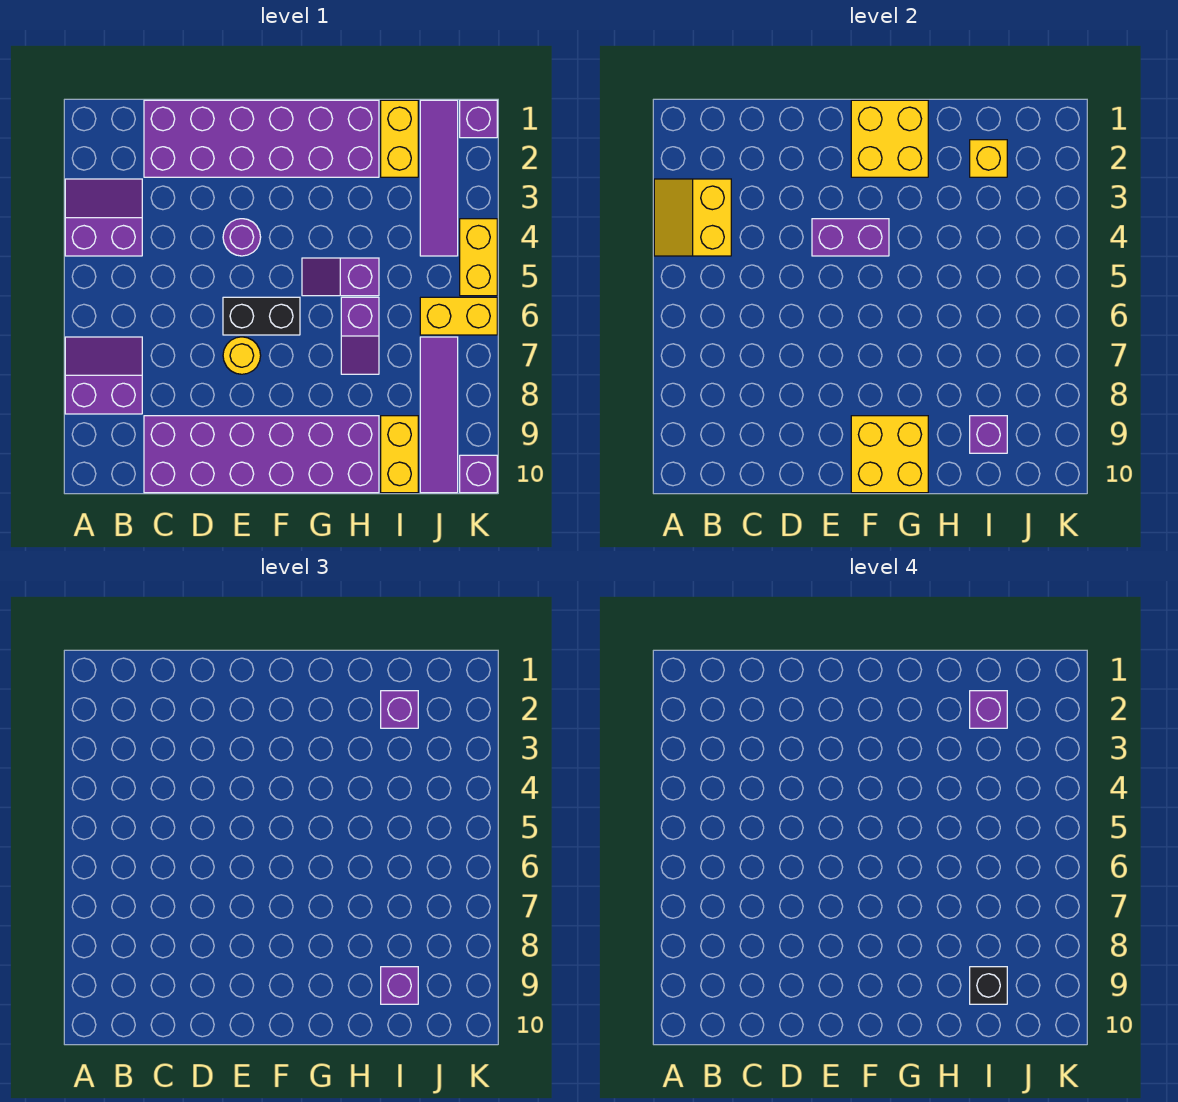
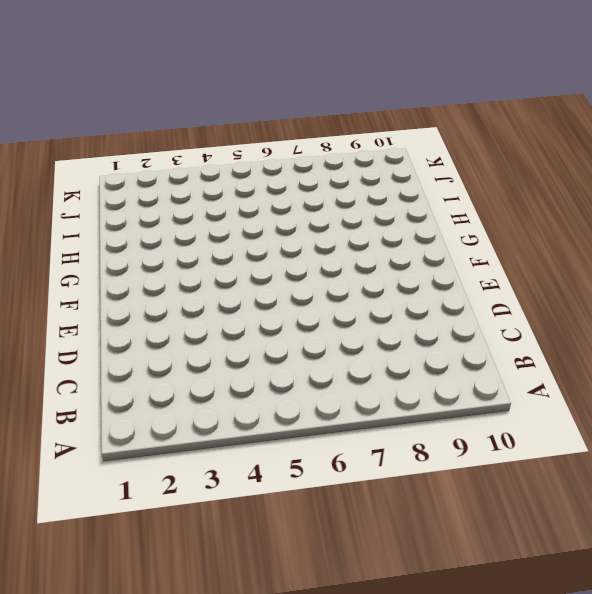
none -> purple 2x2 slope [65,179,142,256]
none -> purple 2x2 slope [65,337,142,414]
none -> purple 2x6 brick [144,100,379,177]

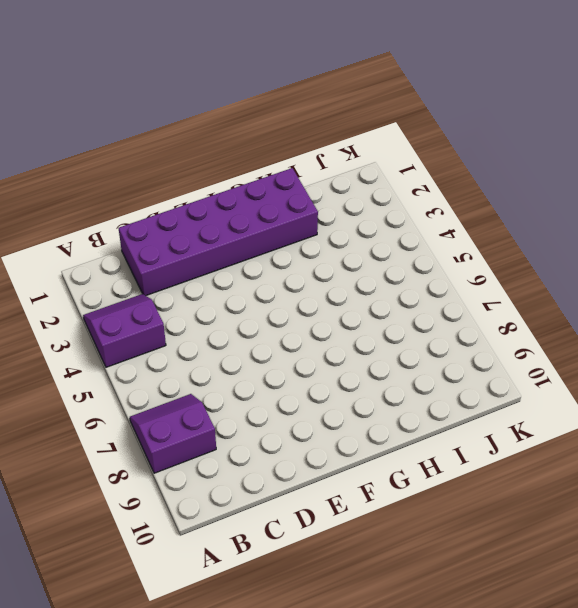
none -> purple 2x6 brick [144,416,379,493]
none -> purple 1x1 round brick [223,219,261,256]
none -> black 1x2 brick [223,297,300,335]

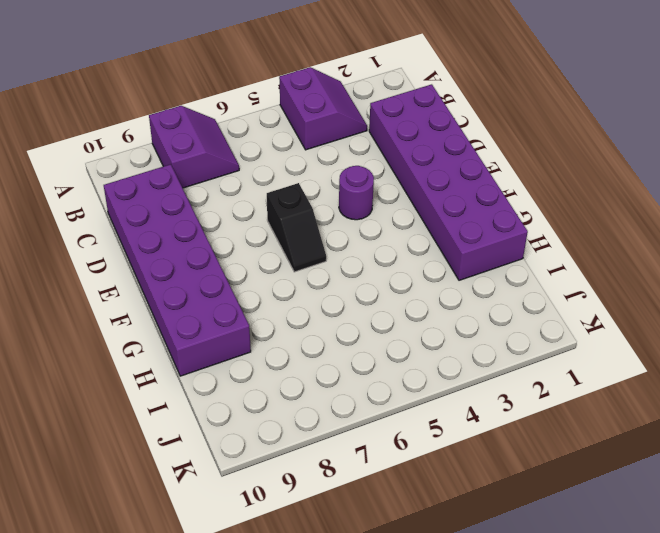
black 1x2 slope [267,183,326,272] -> black 1x2 brick [223,297,300,335]
none -> yellow 1x1 round brick [223,337,261,374]
none -> purple 1x2 slope [302,258,379,296]
none -> purple 1x2 slope [341,297,379,374]

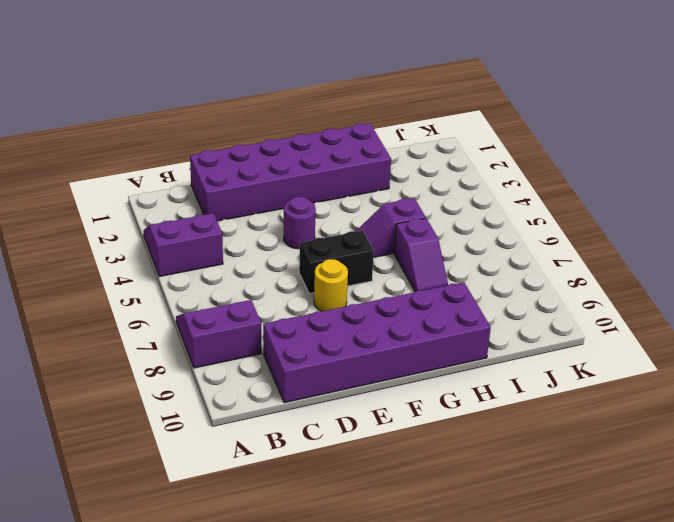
none -> yellow 1x2 brick [381,100,418,177]
none -> yellow 1x2 brick [381,416,418,493]
none -> purple 1x4 tile [420,100,458,256]

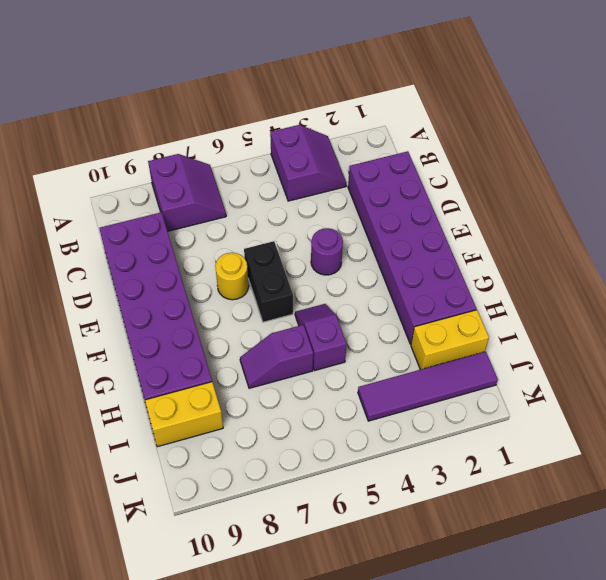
none -> yellow 1x2 brick [420,297,497,335]
none -> purple 1x4 tile [420,337,458,493]
none -> purple 1x1 brick [460,100,497,138]

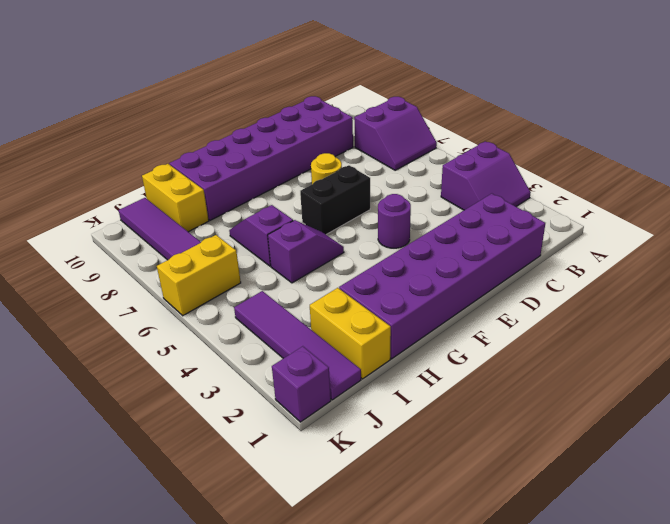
none -> yellow 1x2 brick [460,219,497,296]
none -> purple 1x1 brick [460,455,497,493]
none -> yellow 2x2 slope [654,179,731,256]

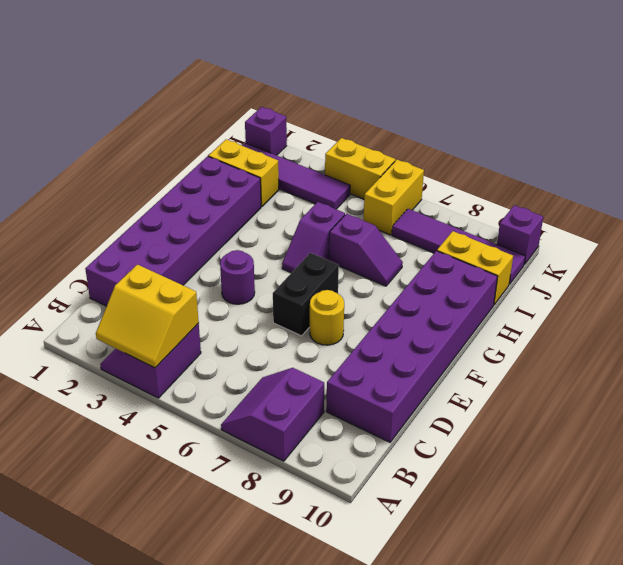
none -> purple 1x2 brick [812,219,889,256]
none -> yellow 2x2 brick [851,100,928,177]
none -> yellow 2x2 brick [851,416,928,493]

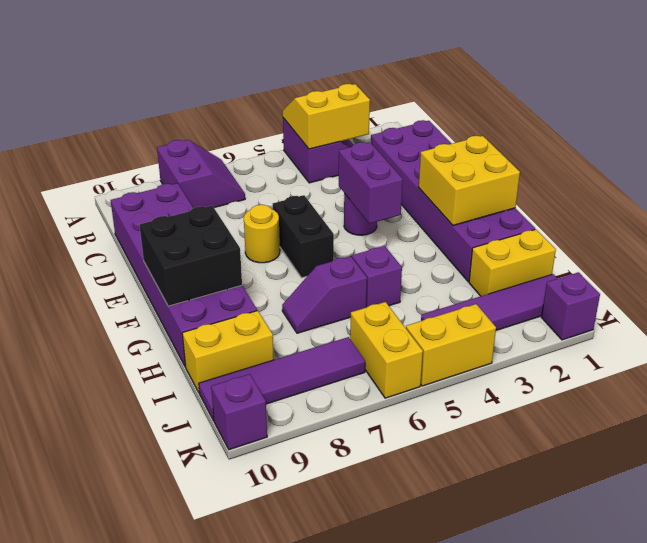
black 2x2 brick [139,206,242,306] -> yellow 2x2 brick [851,416,928,493]
none -> yellow 1x1 brick [970,140,1007,177]
none -> purple 1x1 brick [970,416,1007,453]
none -> purple 1x1 brick [381,691,418,728]

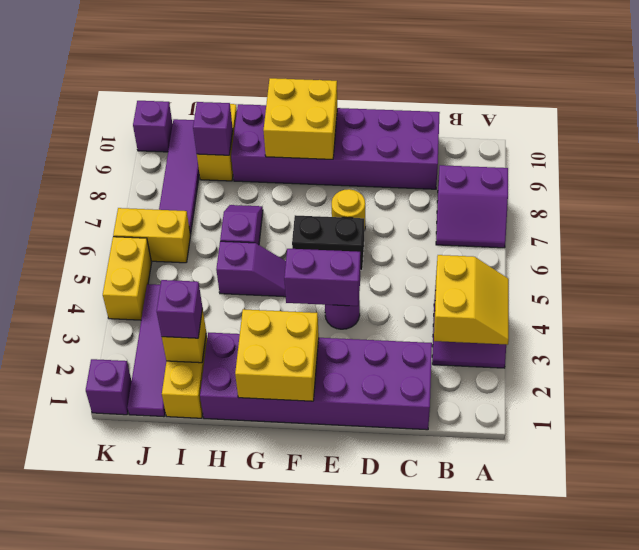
none -> purple 1x1 brick [381,967,418,1004]
none -> purple 1x1 brick [970,691,1007,728]
none -> black 1x1 brick [970,967,1007,1004]

